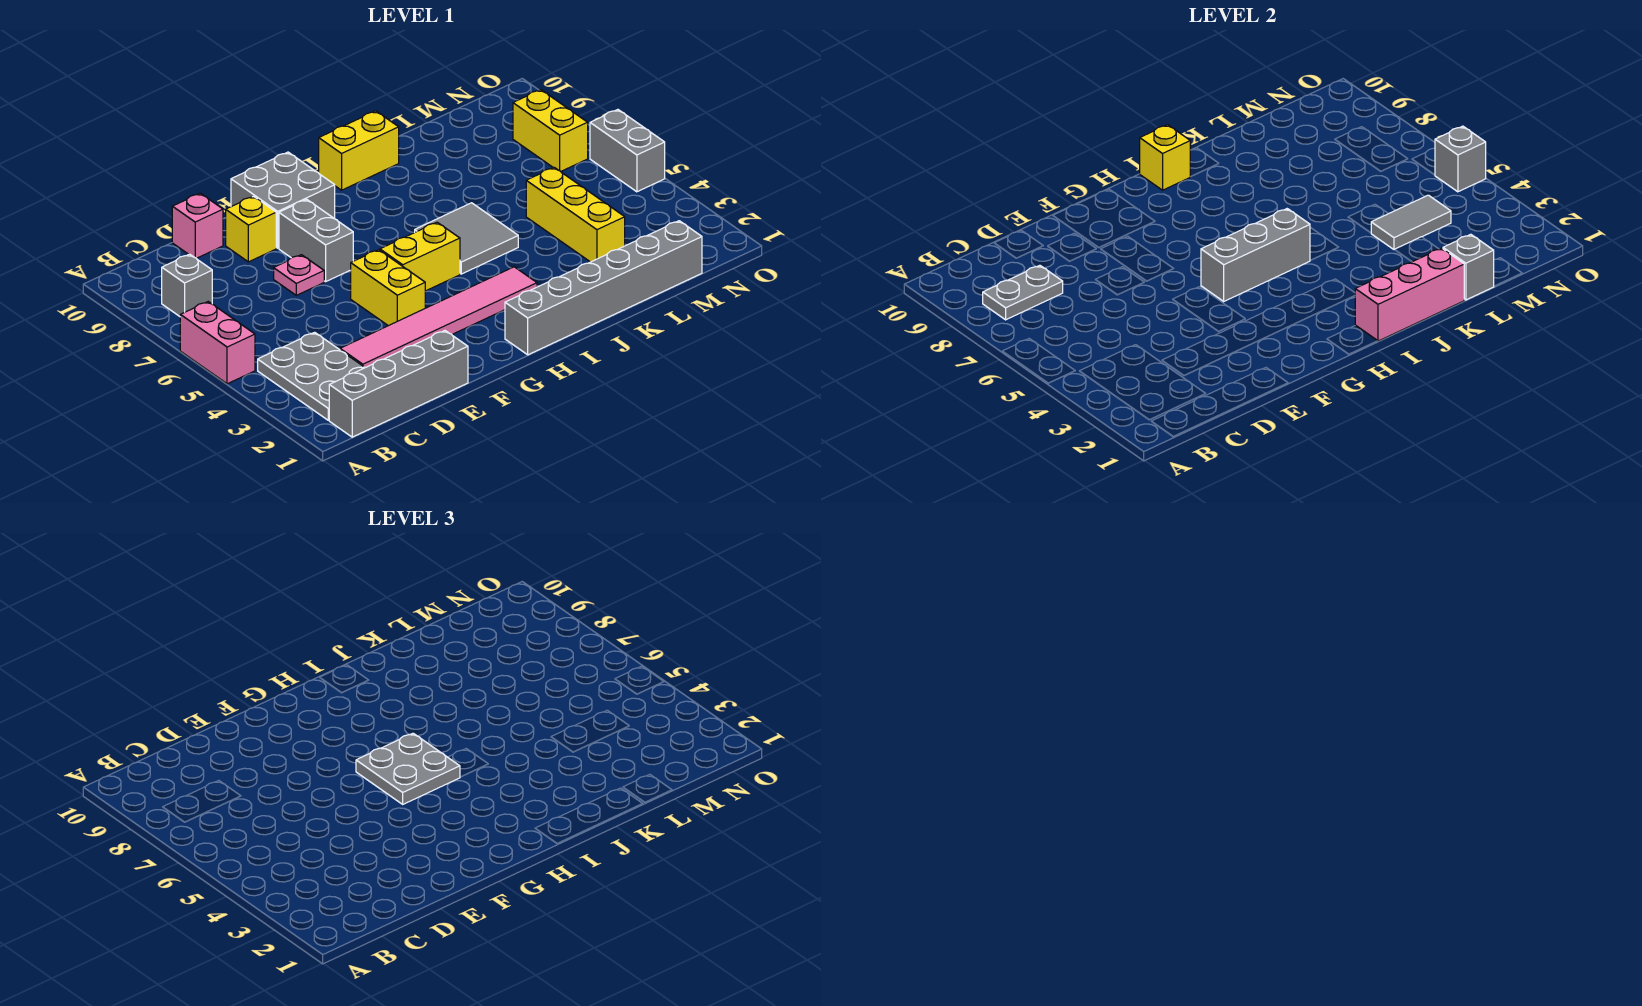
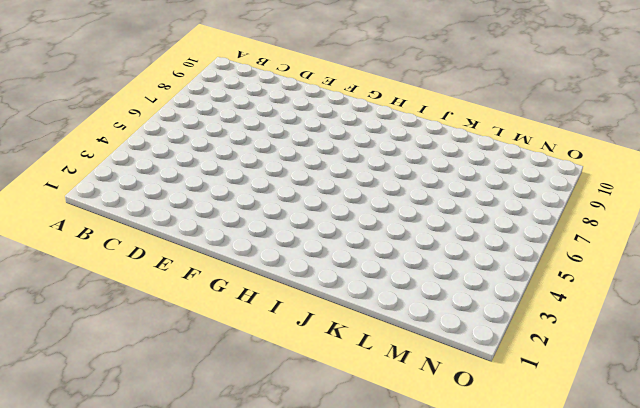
none -> pink 1x2 brick [180,302,255,384]
none -> grey 1x4 brick [329,331,468,437]
none -> grey 2x3 plate [258,332,365,420]

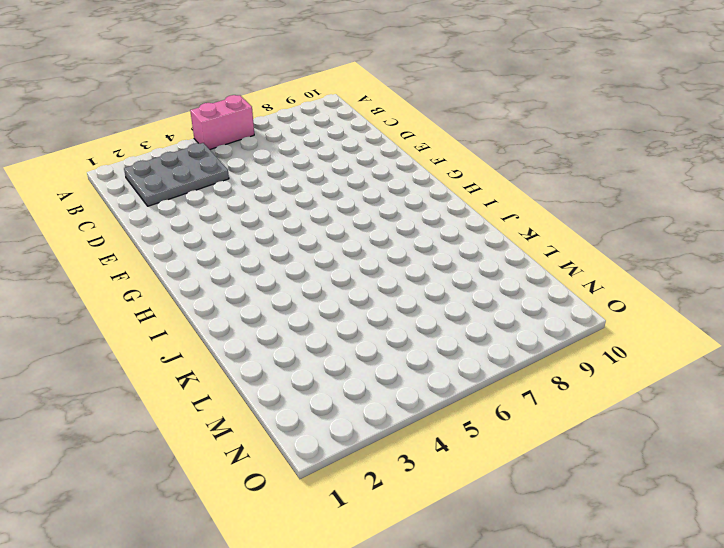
none -> grey 1x4 brick [329,331,468,437]
none -> grey 1x1 brick [162,254,212,316]
none -> pink 1x6 tile [340,267,537,368]

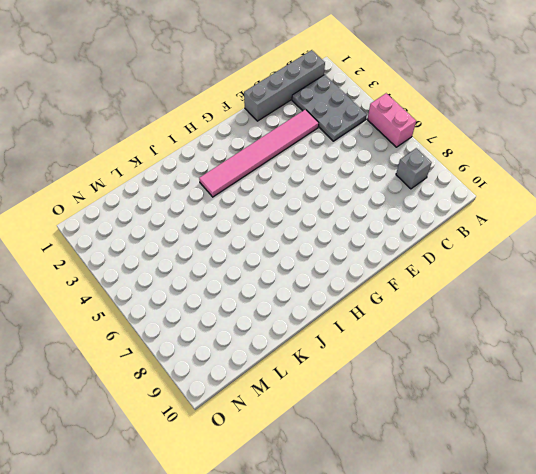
none -> pink 1x1 brick [172,193,223,258]
none -> pink 1x1 plate [274,255,324,295]
none -> yellow 1x1 brick [226,196,276,262]

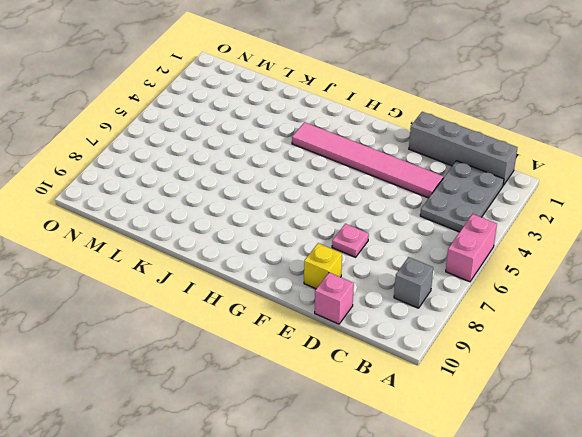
none -> yellow 1x2 brick [351,250,425,326]
none -> grey 1x2 brick [279,199,353,282]
none -> grey 2x2 brick [231,152,335,248]

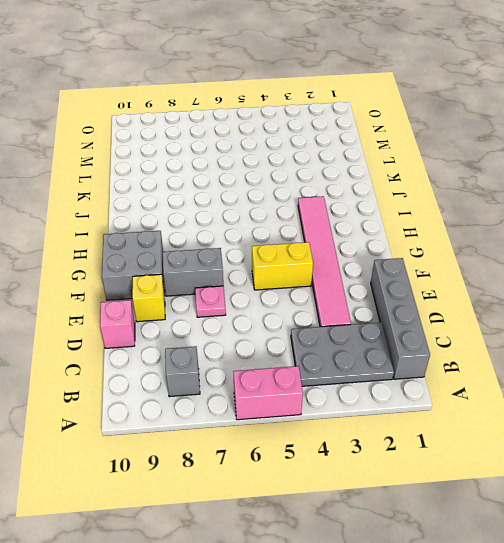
none -> yellow 1x2 brick [380,222,460,291]
none -> grey 1x6 brick [505,221,702,355]
none -> grey 2x2 tile [415,203,518,274]

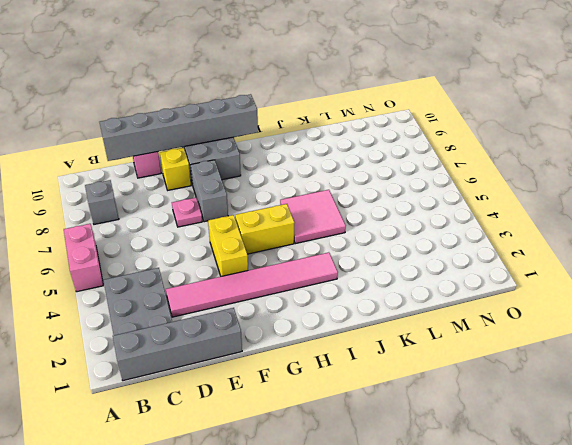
grey 1x6 brick [100,94,258,161] -> grey 1x6 brick moved to [505,221,702,355]
pink 2x2 tile [280,190,346,244] -> grey 2x2 tile [415,203,518,274]
none -> yellow 1x2 brick [319,111,399,190]
none -> yellow 1x3 brick [526,168,625,262]
none -> yellow 1x2 brick [513,90,588,171]

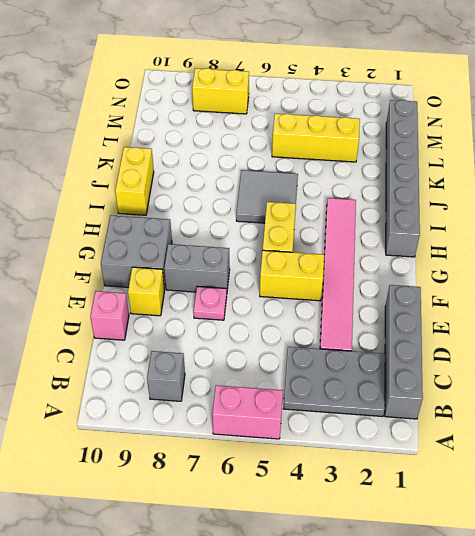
none -> grey 1x2 brick [590,110,665,192]
none -> grey 1x2 plate [983,265,1063,320]
none -> grey 1x3 brick [1201,209,1310,301]

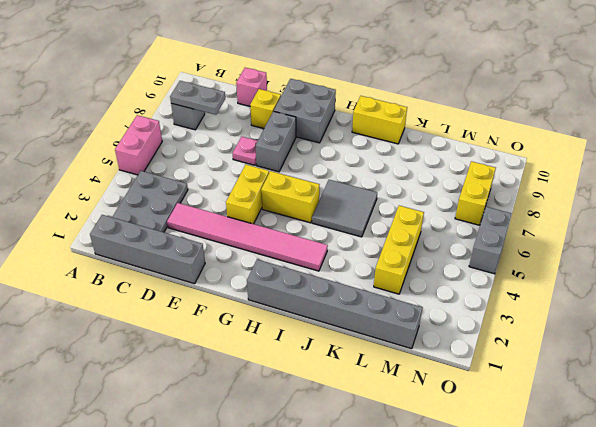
none -> grey 1x3 brick [1201,209,1310,301]
none -> pink 1x3 brick [1355,248,1464,341]
none -> yellow 1x1 brick [1140,125,1190,190]

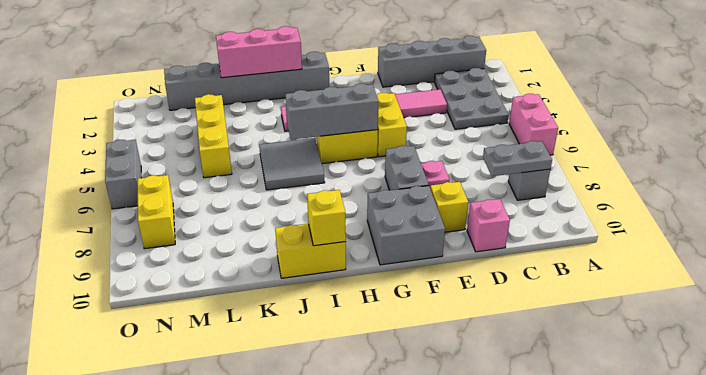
none -> grey 1x1 brick [1443,234,1494,300]
none -> grey 1x2 tile [1371,195,1451,250]
none -> grey 1x1 brick [1435,126,1486,192]

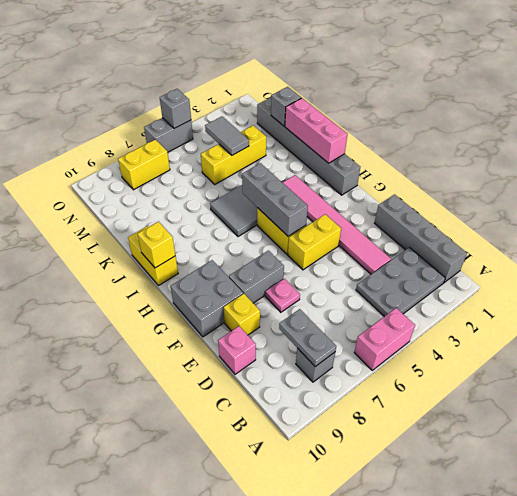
none -> grey 2x2 plate [356,733,460,804]

